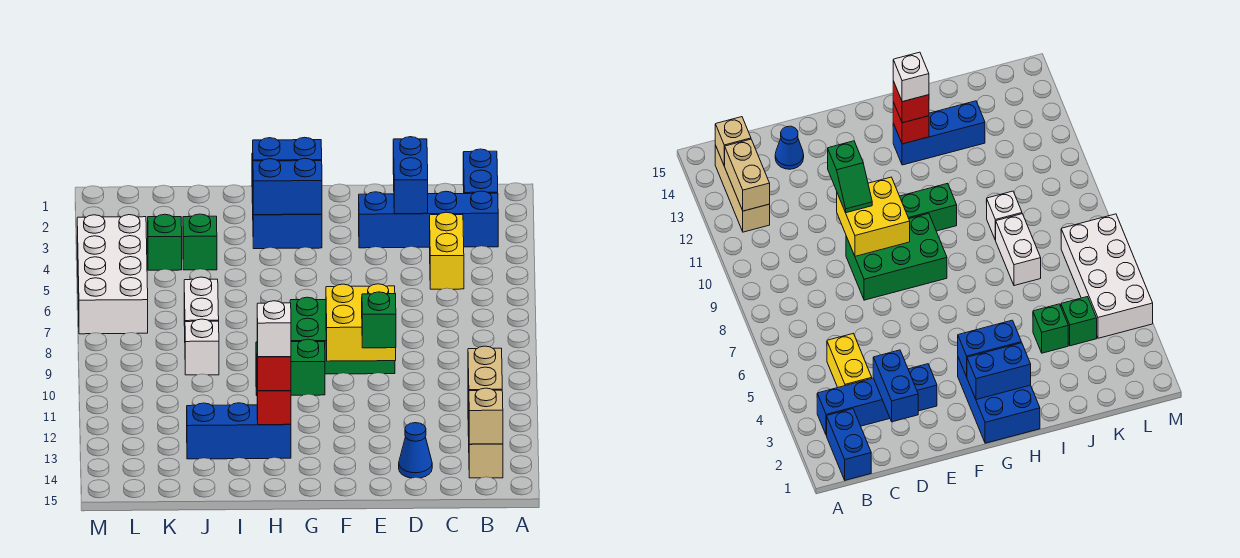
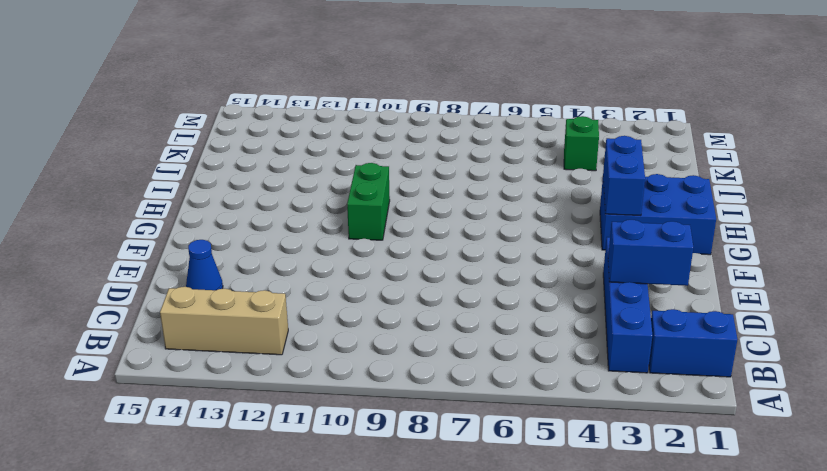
none -> yellow 1x2 brick [430,212,464,289]
none -> green 2x3 brick [290,297,395,374]
none -> blue 1x3 brick [187,403,291,459]

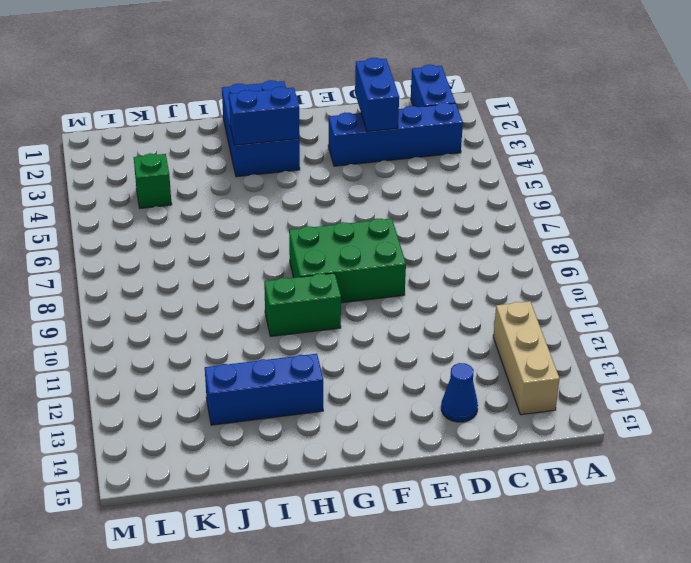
none -> yellow 1x2 brick [430,212,464,289]
none -> green 1x1 brick [183,214,217,270]
none -> white 1x2 brick [184,277,219,326]

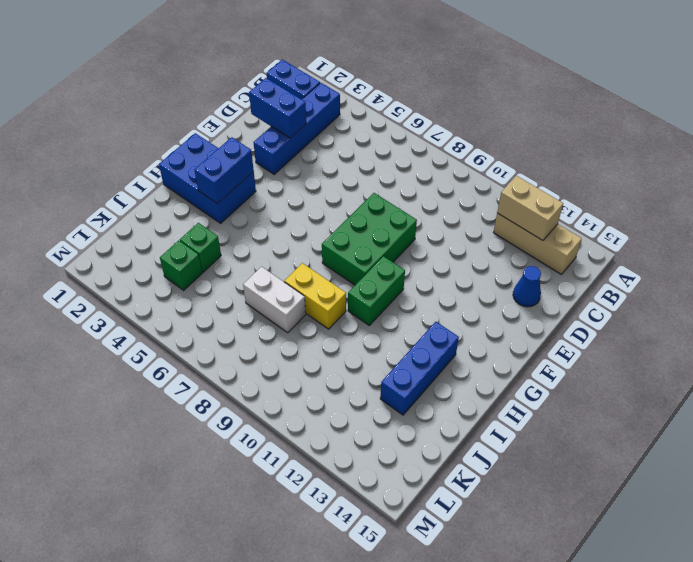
yellow 1x2 brick [284,263,346,329] -> yellow 1x2 brick moved to [430,212,464,289]
none -> white 1x1 brick [185,319,219,375]
none -> white 2x4 brick [77,215,148,334]
none -> tan 1x1 brick [469,388,503,444]

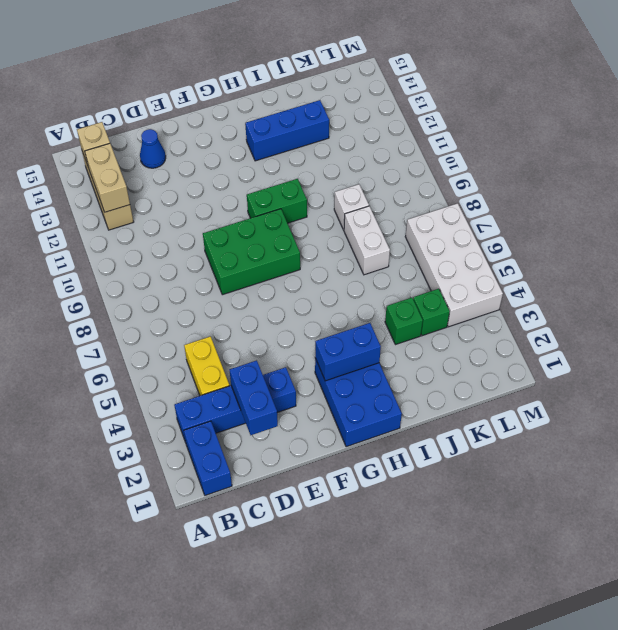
none -> yellow 2x2 brick [326,284,396,361]
none -> blue 1x2 brick [253,137,322,161]
none -> red 1x1 brick [257,387,291,425]

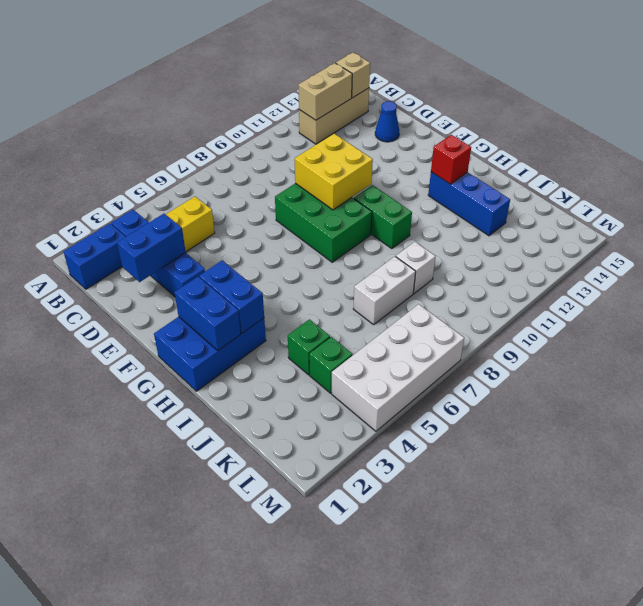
none -> green 1x2 slope [362,292,396,348]
none -> red 1x1 brick [257,353,291,391]
none -> white 1x1 brick [257,301,291,357]

